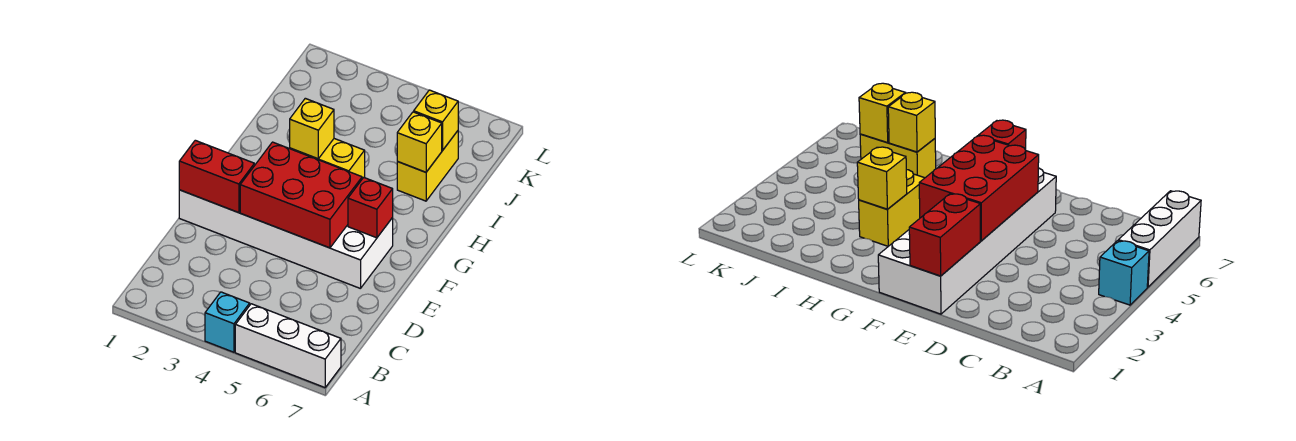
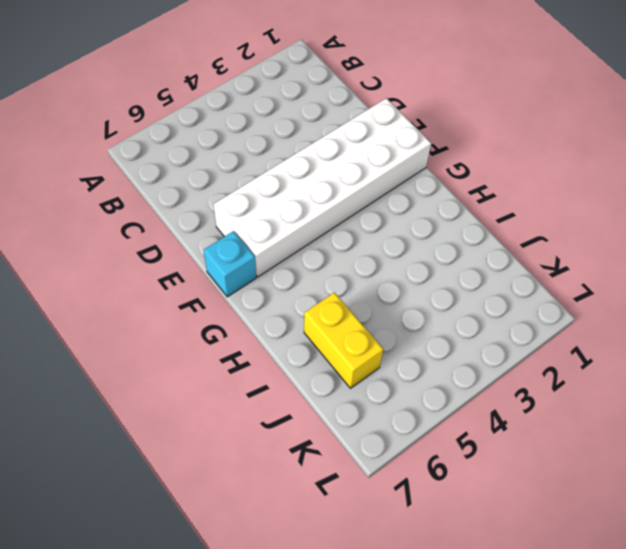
cyan 1x1 brick [203,231,256,297] -> cyan 1x1 brick moved to [205,292,250,352]
none -> white 1x3 brick [235,304,341,387]
none -> yellow 1x2 brick [290,139,365,179]

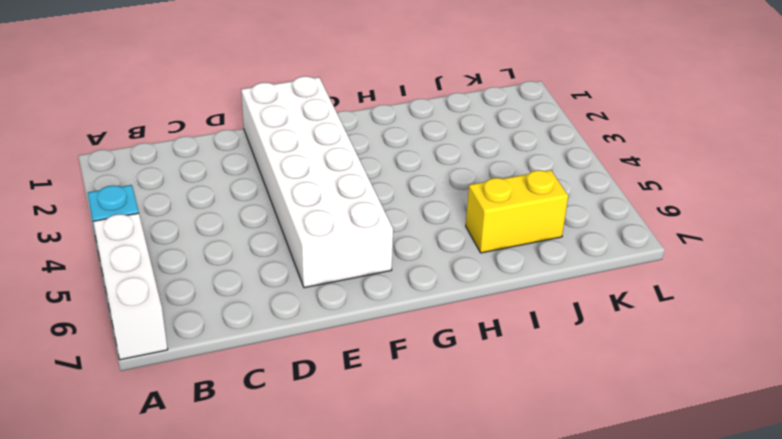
none -> yellow 1x2 brick [290,139,365,179]
none -> red 1x2 brick [179,140,254,213]

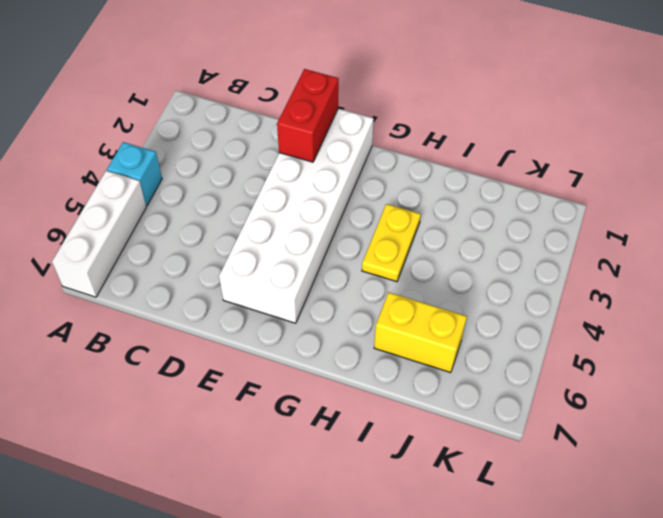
yellow 1x2 plate [362,204,421,282] -> yellow 1x2 brick [290,139,365,179]
none -> red 2x3 brick [240,142,362,248]
none -> red 1x1 brick [348,178,393,238]

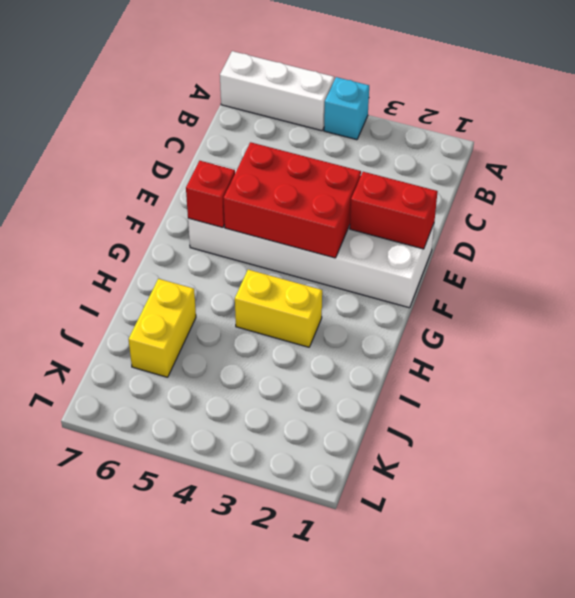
none -> yellow 1x1 brick [290,98,334,159]
none -> yellow 1x1 brick [397,112,442,172]

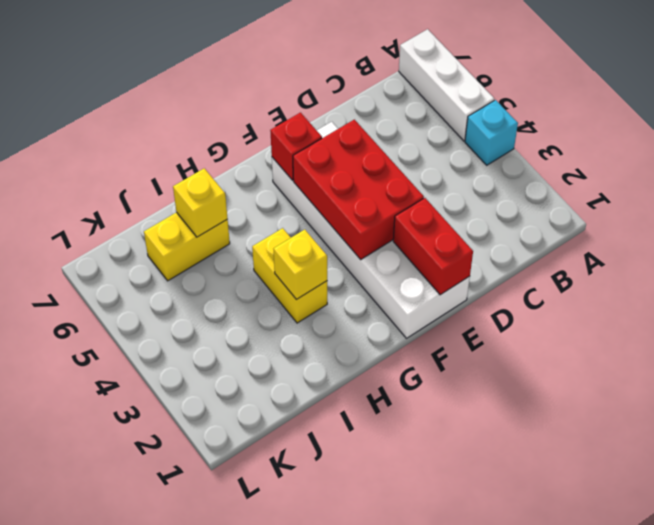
none -> yellow 1x1 brick [414,90,458,150]

